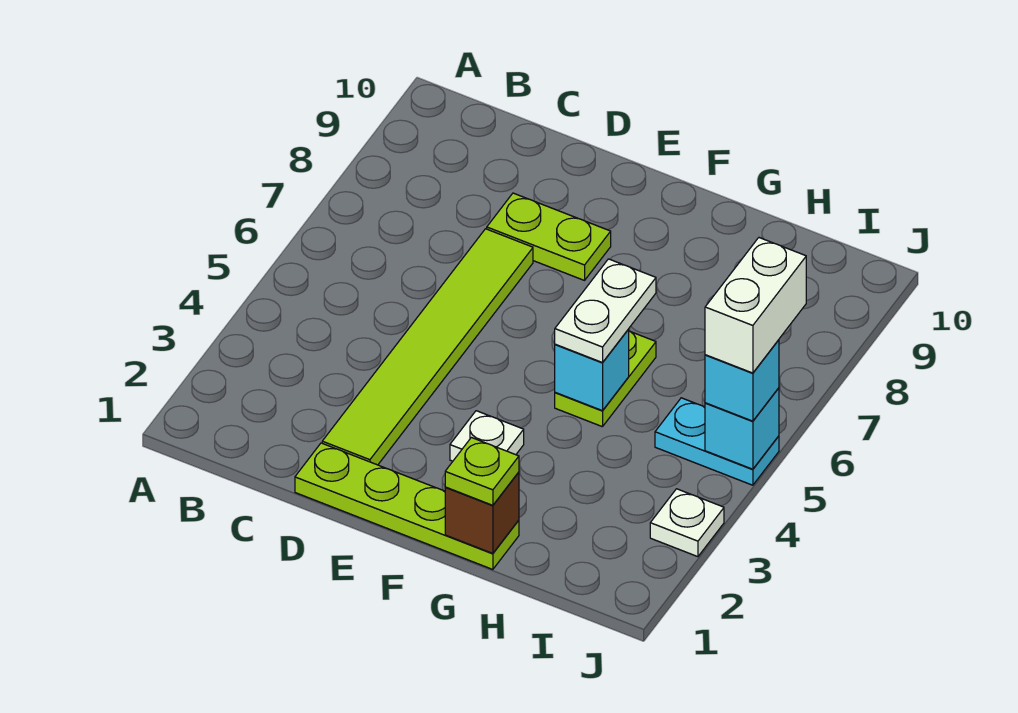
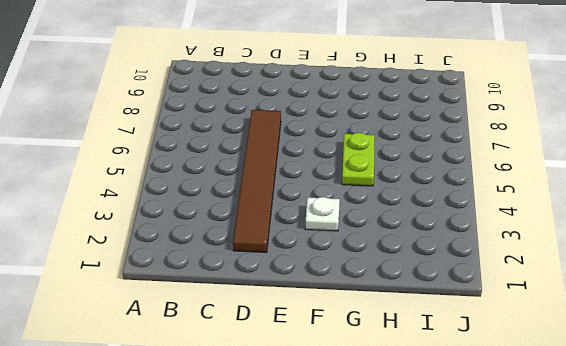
brown 1x6 tile [233,110,281,253] -> lime 1x6 tile [322,229,533,465]
none -> lime 1x4 plate [295,443,519,569]
none -> lime 1x2 plate [487,193,611,280]
none -> cyan 1x2 plate [655,398,779,485]

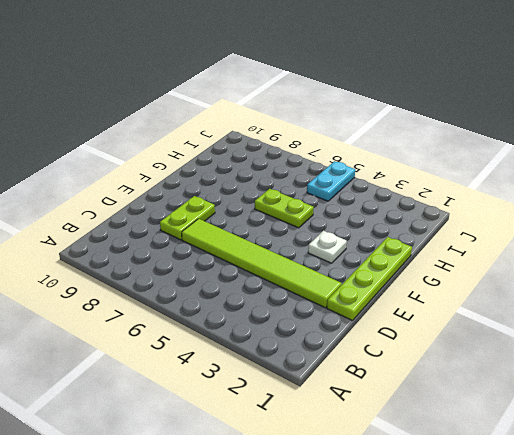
none -> white 1x1 plate [650,489,724,557]
none -> brown 1x1 brick [445,472,519,553]
none -> cyan 1x1 brick [555,329,629,411]

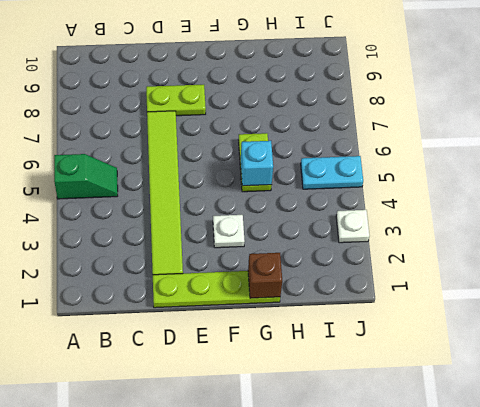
green 1x2 slope [54,154,118,199] -> none
none -> cyan 1x1 brick [705,388,779,469]
none -> lime 1x1 plate [445,438,519,505]
none -> white 1x2 plate [555,259,656,363]

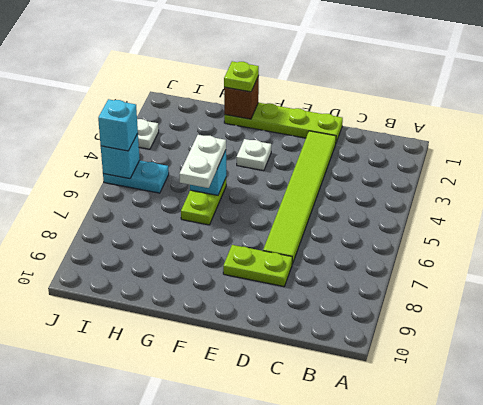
none -> white 1x2 brick [705,238,806,373]

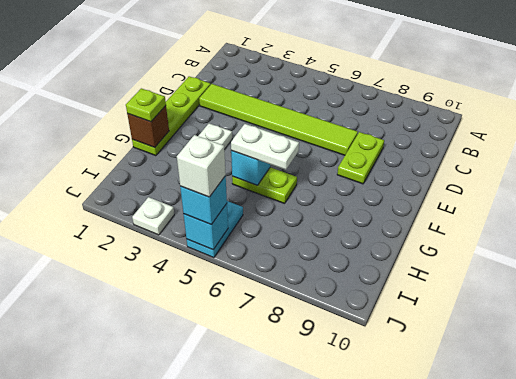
white 1x1 brick [177,135,226,197] -> white 1x2 brick [705,238,806,373]

